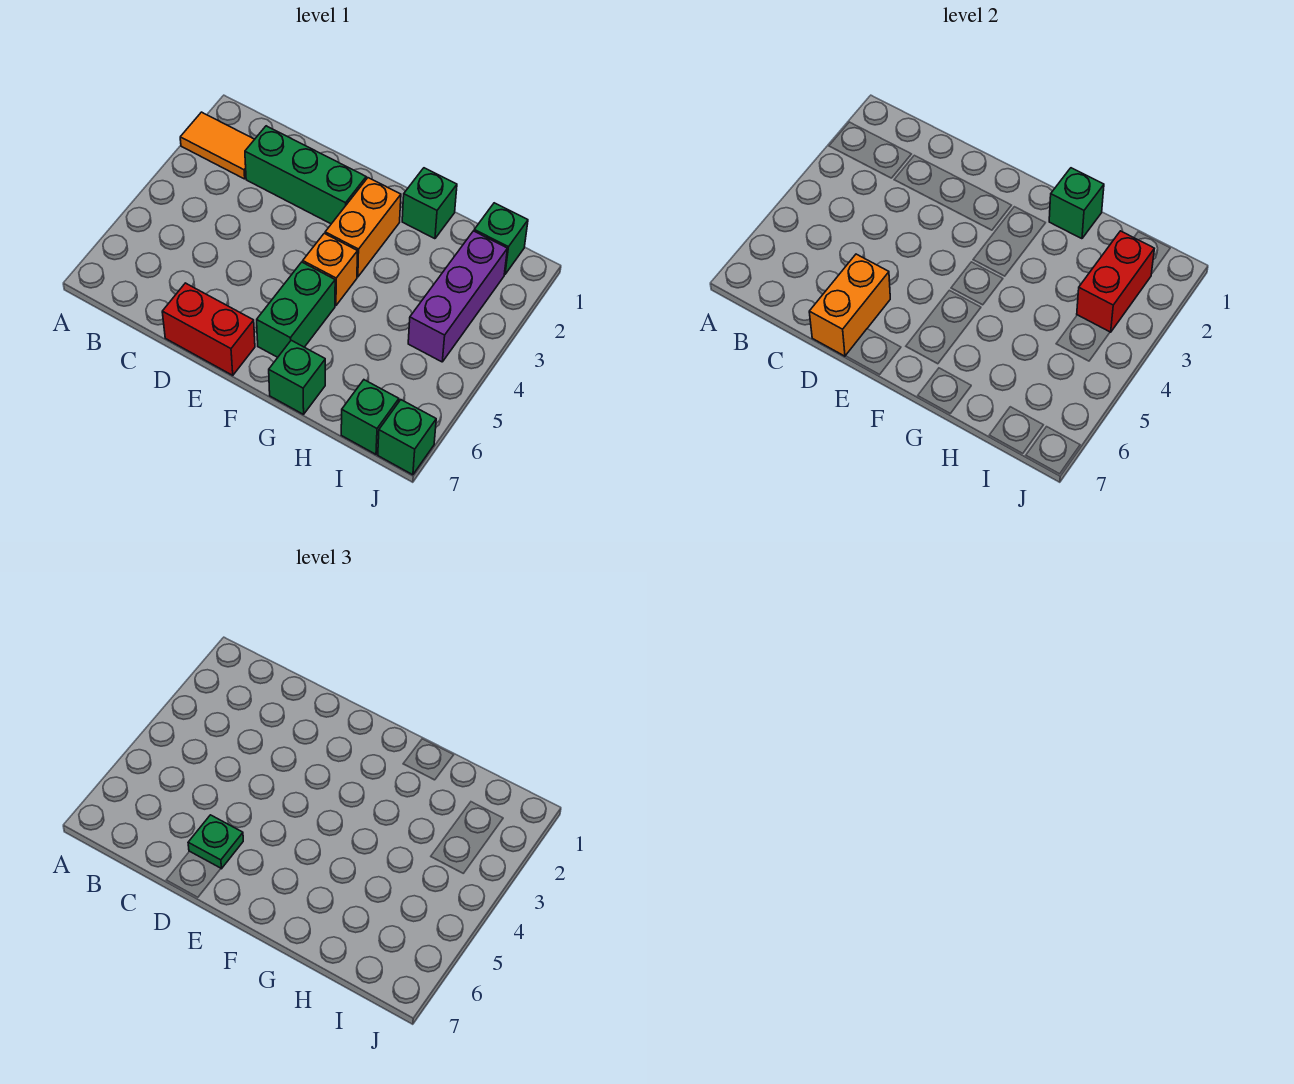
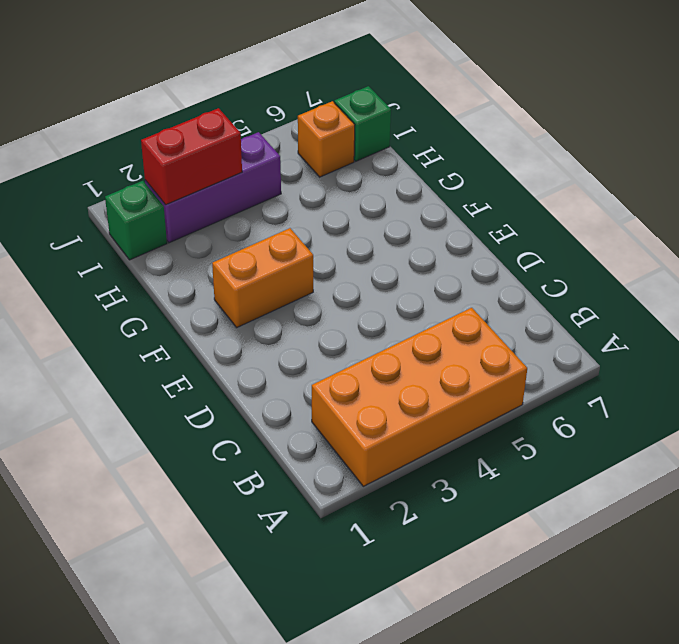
orange 2x4 brick [312,308,527,486] -> orange 1x2 tile [180,112,255,179]
orange 1x1 brick [298,101,355,177] -> orange 1x1 brick moved to [303,233,358,306]
none -> green 1x3 brick [245,126,366,224]
none -> red 1x2 brick [162,283,255,375]
none -> green 1x2 brick [257,262,335,357]

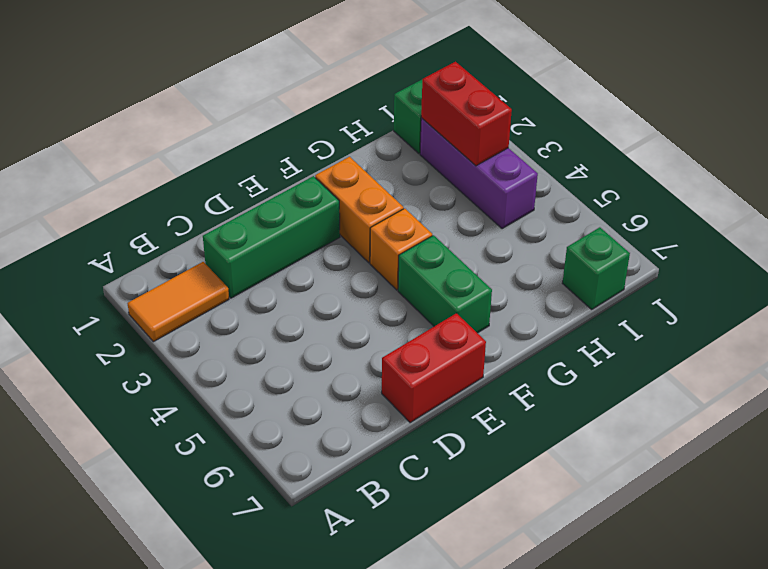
none -> green 1x1 brick [402,168,457,239]
none -> green 1x1 brick [269,340,325,414]
none -> green 1x1 brick [378,400,436,475]

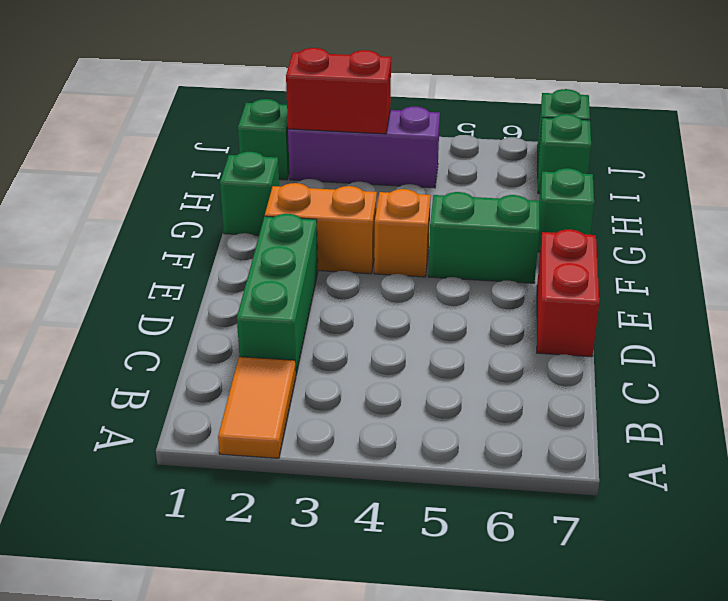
none -> orange 1x2 brick [809,254,890,356]
none -> green 1x1 brick [1049,168,1104,239]
none -> green 1x1 plate [188,815,243,869]

